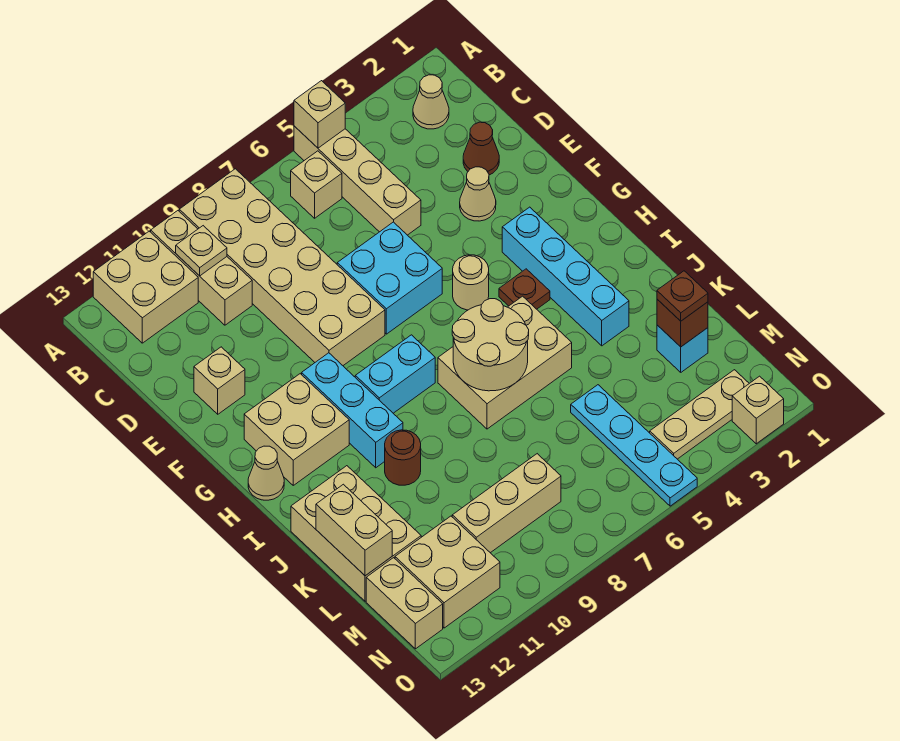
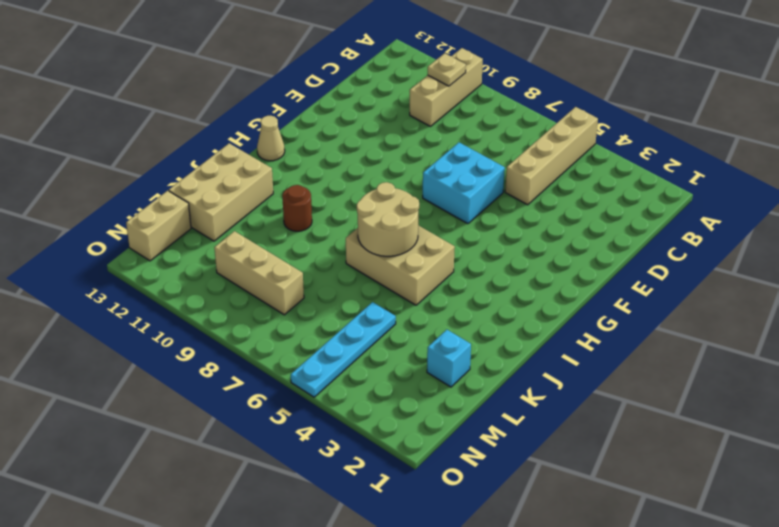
none -> tan 2x6 brick [179,169,385,365]
none -> tan 2x2 brick [93,231,198,343]
none -> tan 1x1 cone [413,75,449,129]
none -> tan 1x1 brick [291,151,342,218]

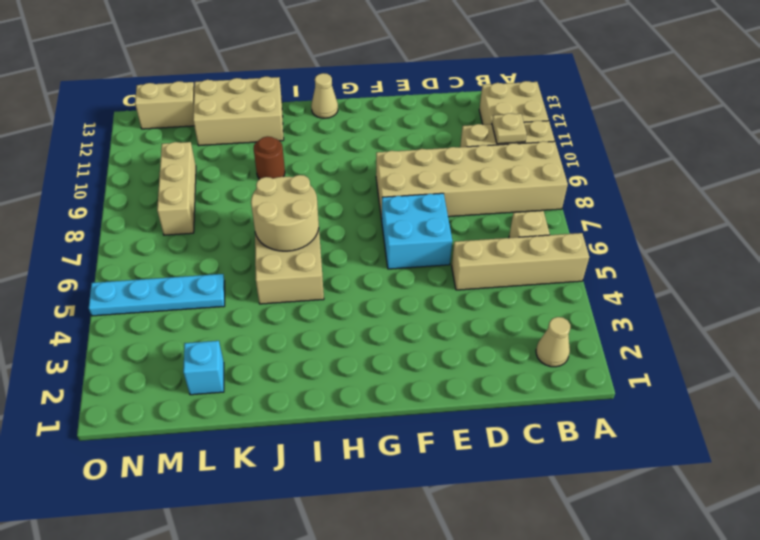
none -> brown 1x1 cone [463,122,499,175]
none -> tan 1x1 cone [460,167,496,221]
none -> tan 1x1 brick [194,347,245,414]
none -> cyan 1x4 brick [502,207,629,346]

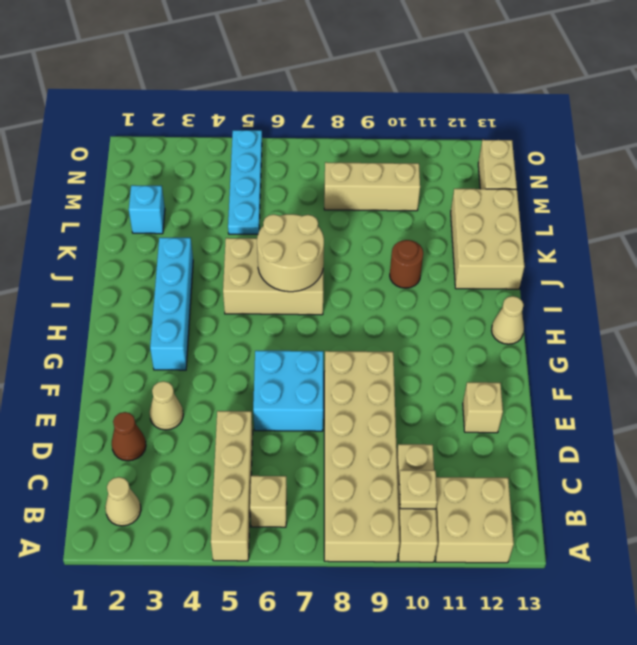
none -> tan 1x1 round brick [453,255,489,310]
none -> cyan 1x3 brick [302,353,403,468]
none -> tan 2x2 brick [244,374,349,485]
none -> brown 1x1 plate [499,269,550,309]

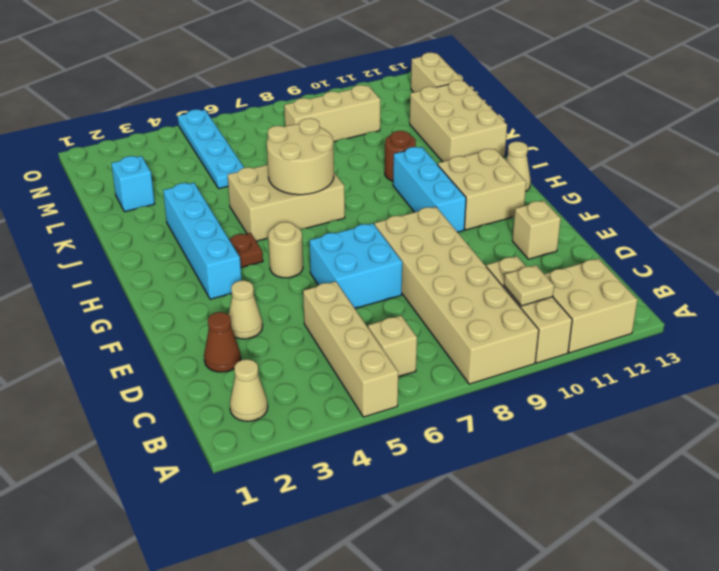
none -> cyan 1x2 brick [355,335,435,413]
none -> tan 2x2 brick [395,516,500,628]
none -> tan 1x3 plate [650,370,749,459]
none -> tan 1x1 brick [732,376,784,444]

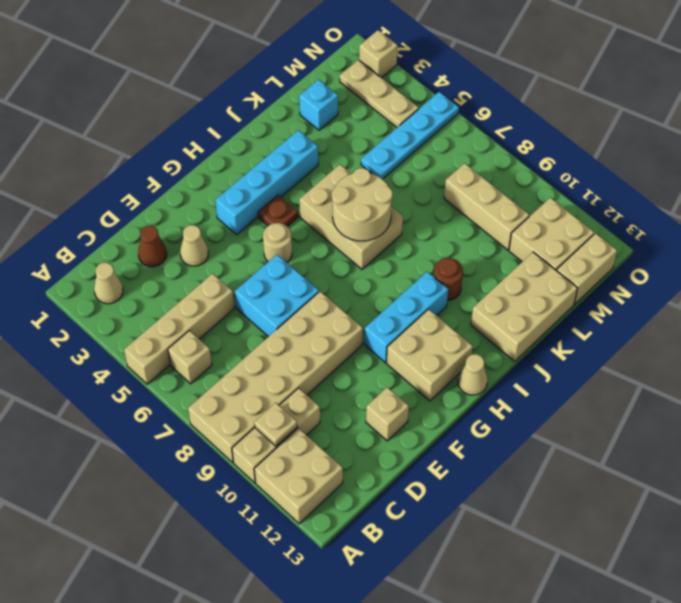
none -> cyan 1x2 brick [355,335,435,413]
none -> tan 1x1 brick [294,81,345,148]
none -> tan 1x2 brick [316,484,392,576]
none -> brown 1x1 brick [657,299,708,347]

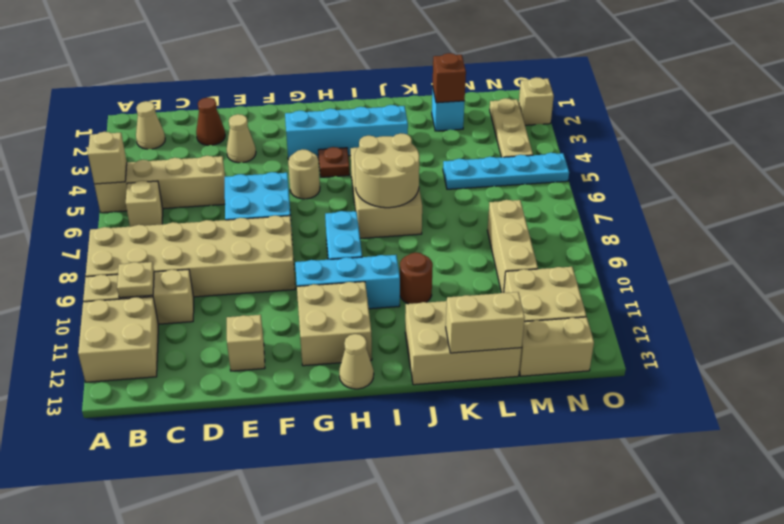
none -> brown 1x1 plate [657,271,708,321]

